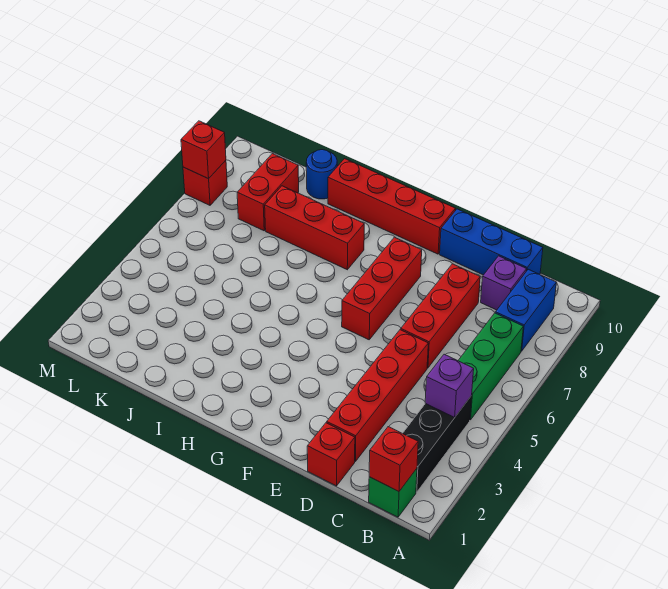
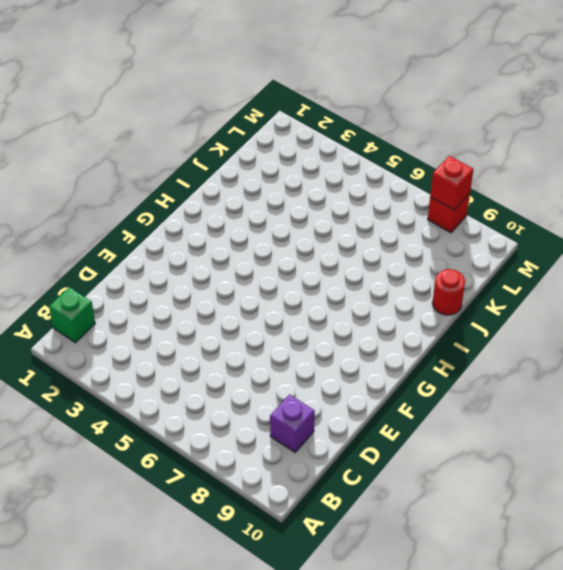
red 1x1 round brick [432,269,465,315] -> blue 1x1 round brick [306,150,337,199]
none -> black 1x3 brick [403,396,472,492]
none -> green 1x3 brick [458,313,523,420]
none -> blue 1x2 brick [495,269,557,351]

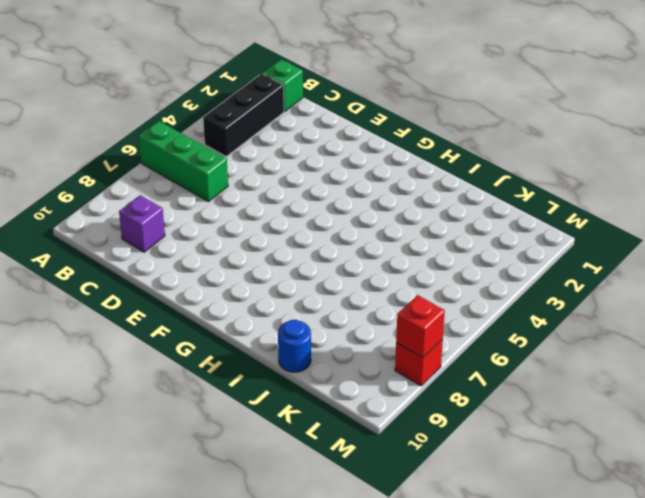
green 1x3 brick [139,121,228,202] -> green 1x3 brick turned to [458,313,523,420]
none -> blue 1x2 brick [495,269,557,351]
none -> blue 1x3 brick [440,209,543,275]
none -> red 1x1 brick [307,423,355,486]

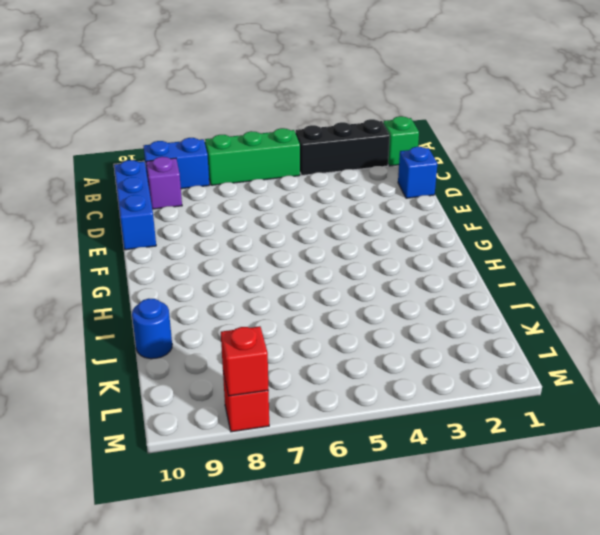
blue 1x1 brick [398,147,438,198] -> red 1x1 brick [307,423,355,486]
none -> red 1x4 brick [327,330,428,462]
none -> red 1x3 brick [401,264,480,368]
none -> red 1x3 brick [342,237,422,340]

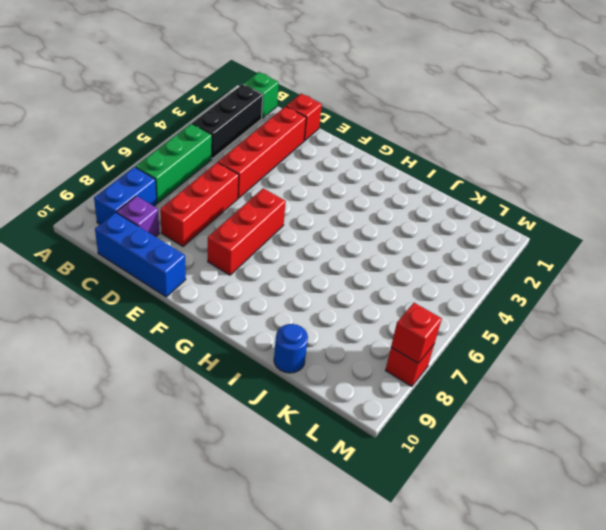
none -> red 1x4 brick [328,159,456,254]
none -> red 1x3 brick [265,186,364,270]
none -> red 1x2 brick [237,154,299,231]

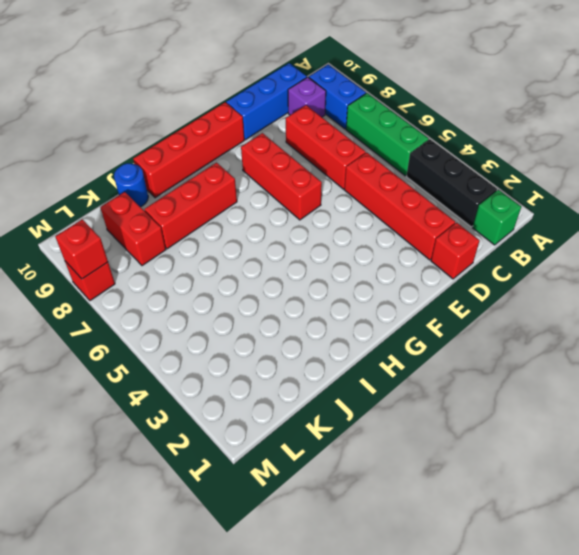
none -> red 1x1 brick [369,427,418,492]
none -> purple 1x1 brick [425,354,474,417]

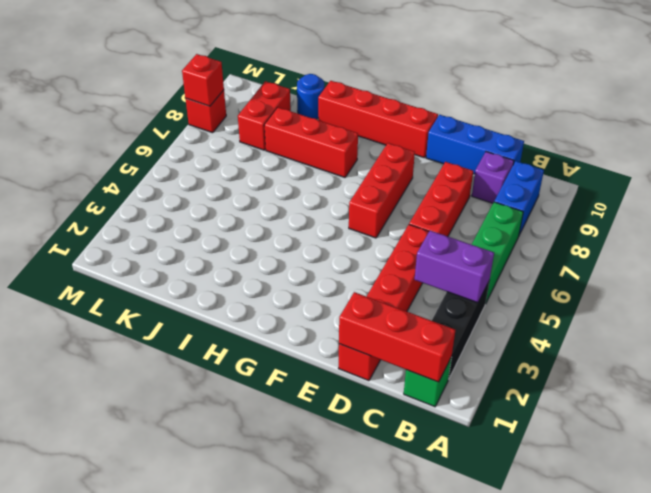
red 1x3 brick [339,292,455,382] -> red 1x1 brick [369,427,418,492]
purple 1x2 brick [415,231,494,303] -> purple 1x1 brick [425,354,474,417]

